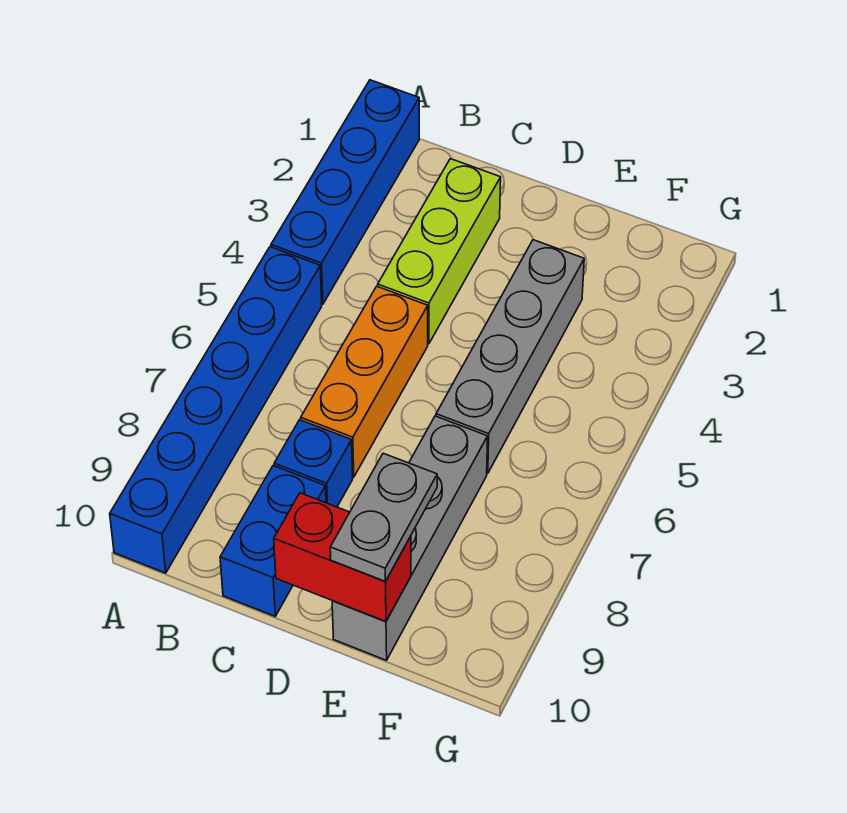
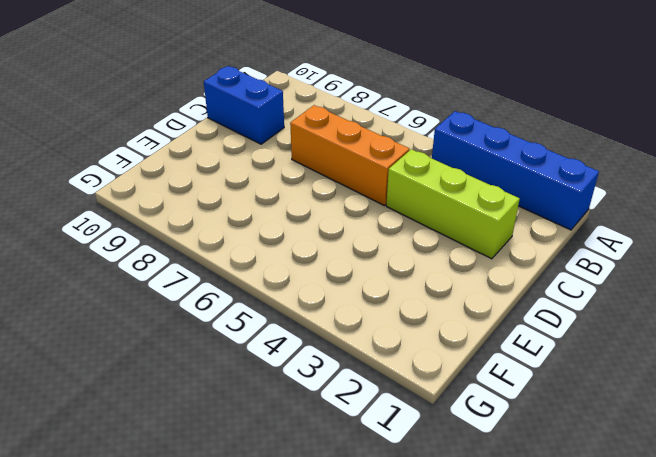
none -> blue 1x6 brick [110,247,322,573]
none -> blue 1x1 brick [274,420,353,507]

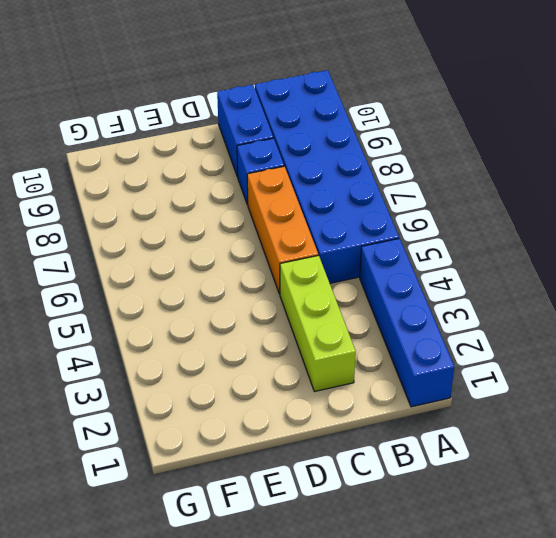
blue 2x6 brick [255,70,399,283] -> blue 1x6 brick [110,247,322,573]
none -> grey 1x4 brick [436,240,584,474]
none -> grey 1x4 brick [332,416,488,660]

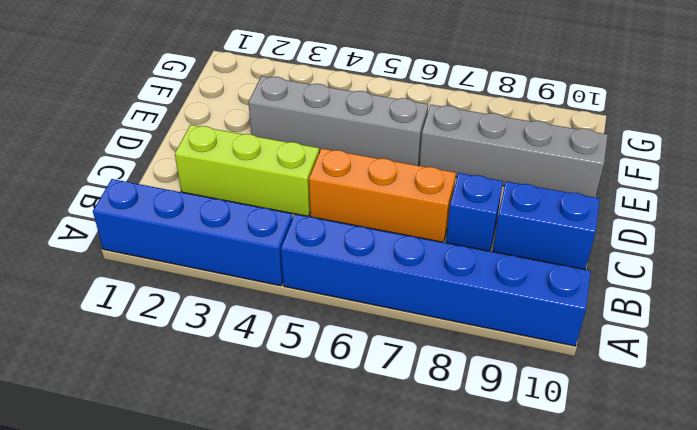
none -> red 1x2 brick [274,493,411,621]
none -> grey 1x2 plate [330,453,437,581]

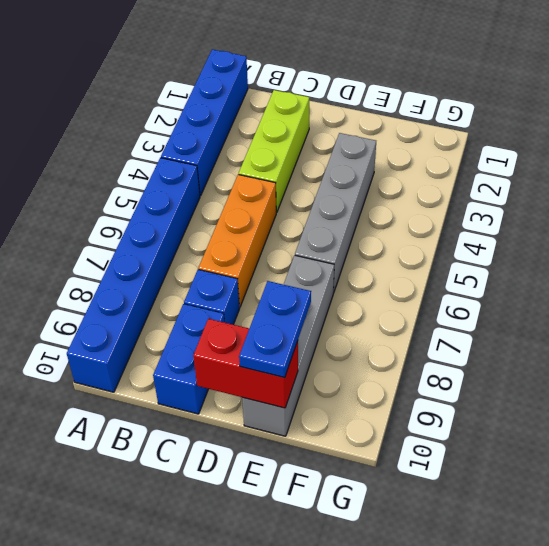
blue 1x2 plate [239,281,311,378] -> grey 1x2 plate [330,453,437,581]

